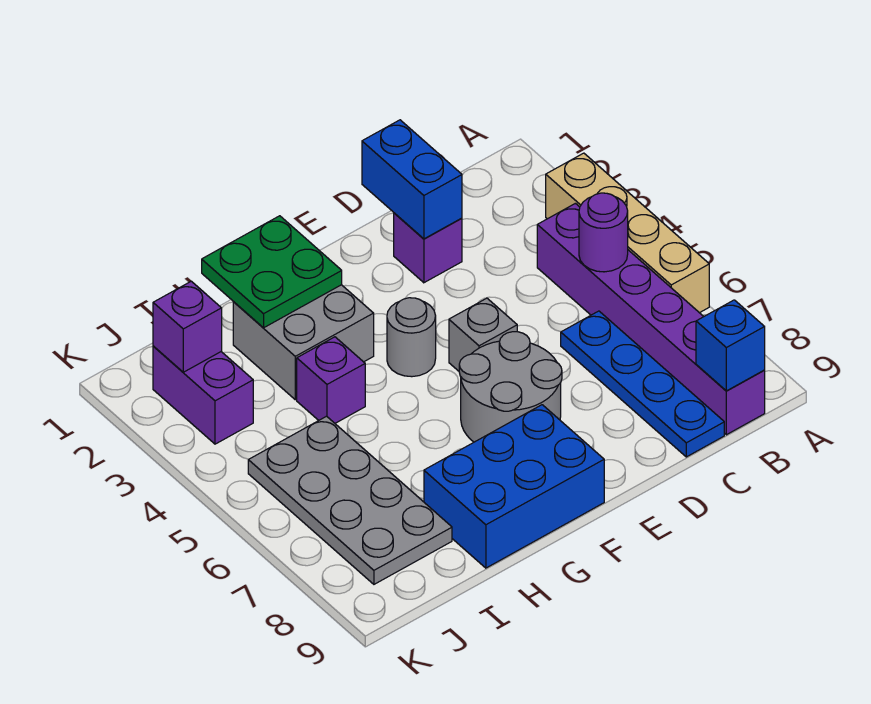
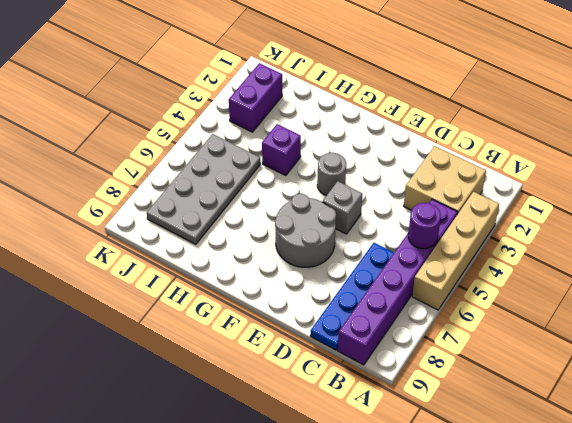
tan 2x2 brick [404,146,486,214] -> none
none -> purple 1x1 brick [394,213,462,283]
none -> blue 2x3 brick [424,405,604,568]
none -> grey 2x2 brick [233,285,374,400]

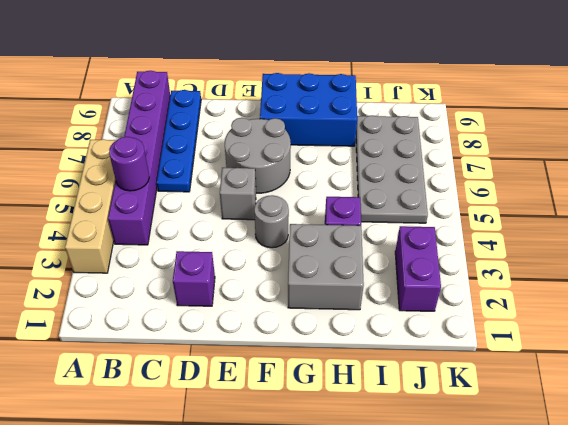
none -> blue 1x1 brick [696,300,765,391]
none -> blue 1x2 brick [362,120,462,239]
none -> green 2x2 plate [202,216,342,328]

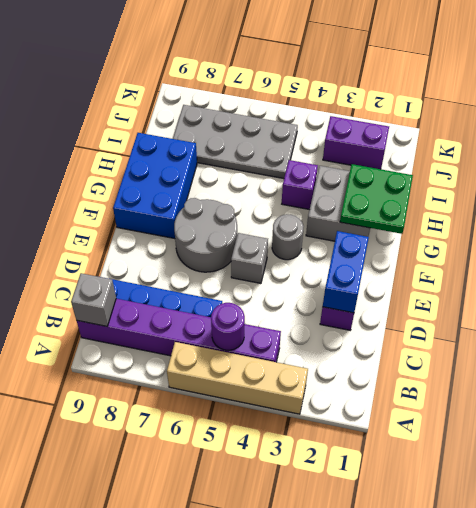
grey 1x1 brick [71,273,116,326] -> blue 1x1 brick [696,300,765,391]
blue 1x2 brick [323,231,369,313] -> blue 1x2 brick turned to [362,120,462,239]
none -> purple 1x1 brick [153,281,222,372]

